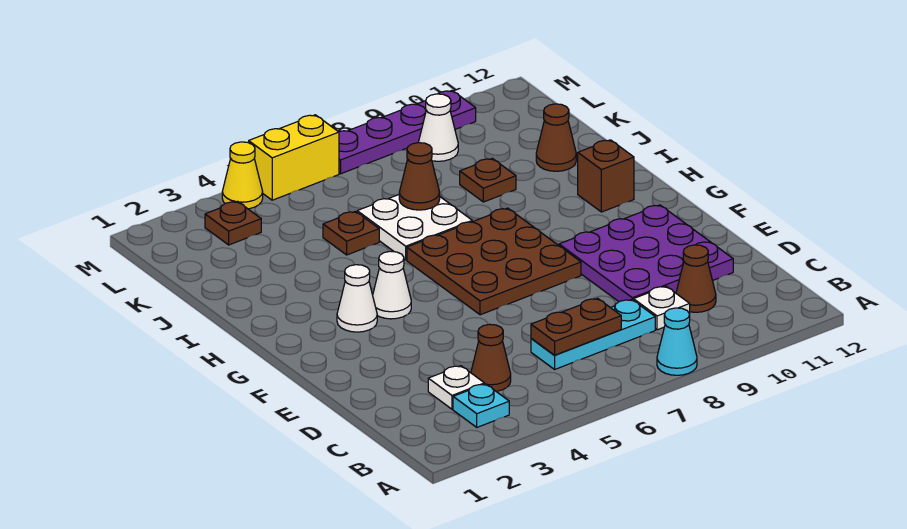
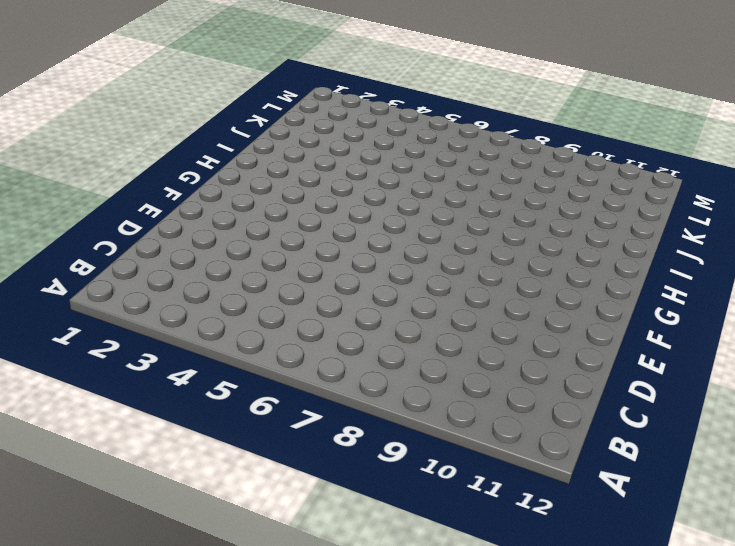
none -> cyan 1x1 cone [657,308,697,375]
none -> cyan 1x1 plate [453,384,509,427]
none -> white 1x1 plate [428,366,485,409]

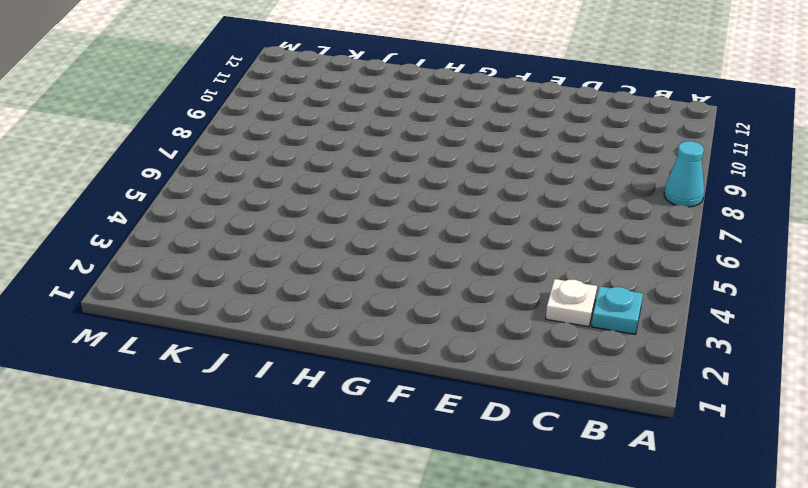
none -> brown 1x1 cone [471,324,511,391]
none -> cyan 1x3 plate [531,299,655,369]
none -> white 1x1 plate [634,286,690,330]

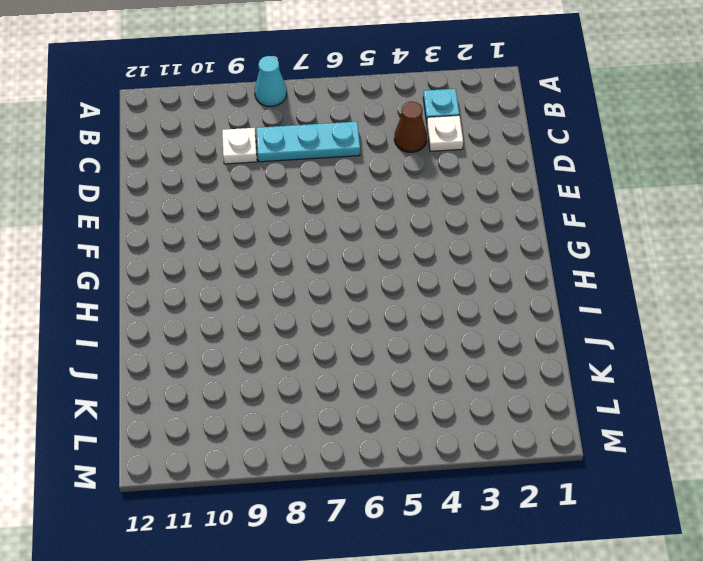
none -> brown 1x1 cone [676,245,716,312]
none -> purple 3x3 plate [559,205,733,302]
none -> brown 3x3 plate [407,208,581,315]

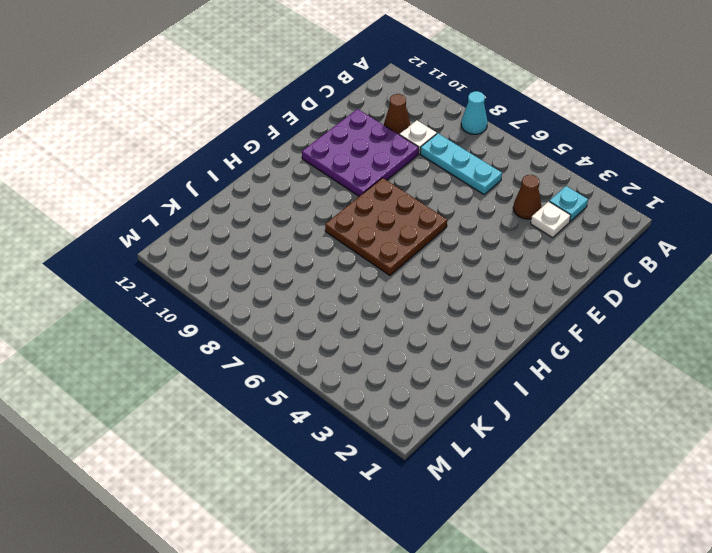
none -> white 1x1 cone [337,265,377,332]
none -> white 1x1 cone [373,251,411,319]
none -> brown 1x1 brick [578,140,634,212]

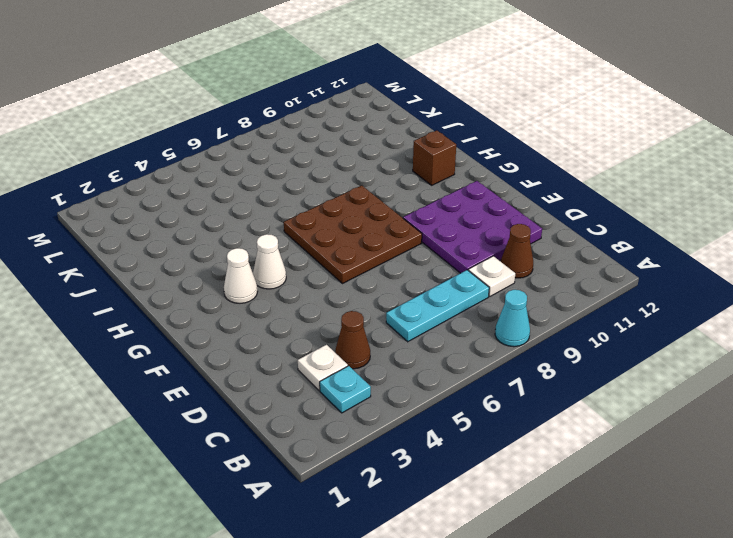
none -> white 2x2 plate [357,195,472,260]
none -> brown 1x1 plate [323,211,379,255]
none -> brown 1x1 plate [460,158,516,202]

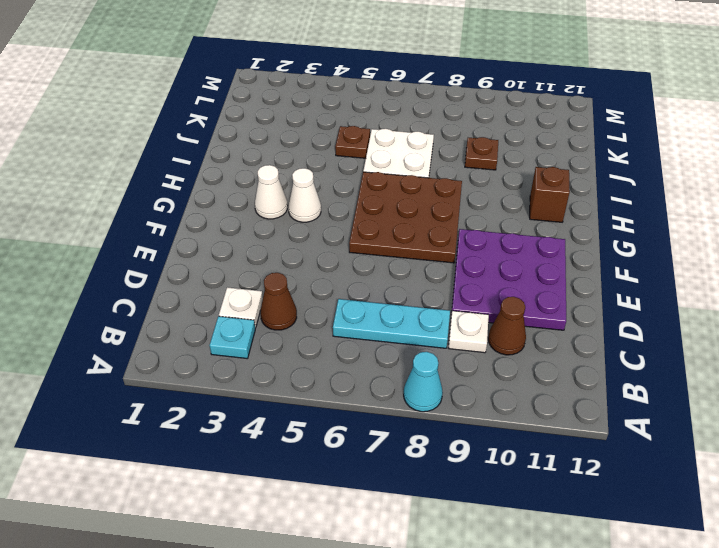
none -> brown 1x1 cone [536,104,576,171]
none -> brown 1x1 plate [205,201,261,245]
none -> white 1x1 cone [418,94,458,161]

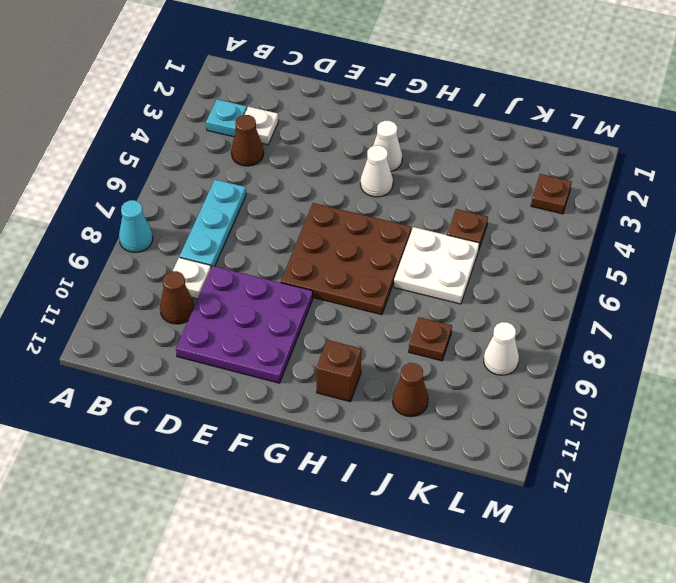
none -> yellow 1x1 cone [222,142,263,209]
none -> yellow 1x2 brick [249,115,339,200]
none -> purple 1x4 plate [339,91,476,174]

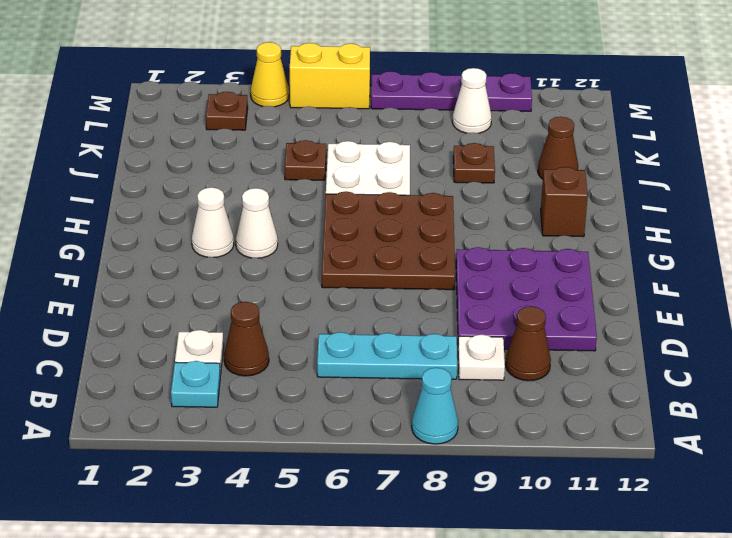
none -> brown 1x2 plate [531,298,621,355]
none -> brown 1x1 cone [399,143,440,210]

